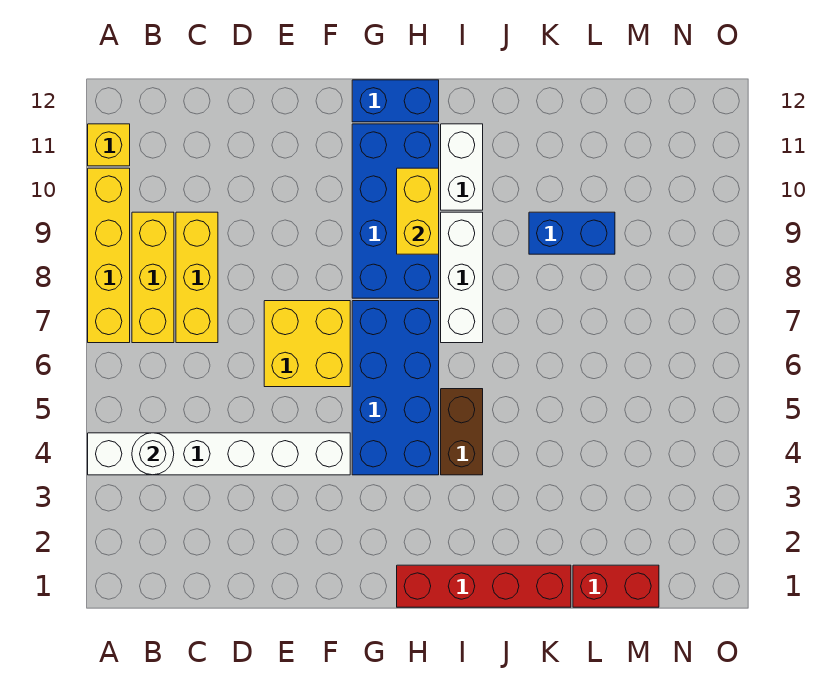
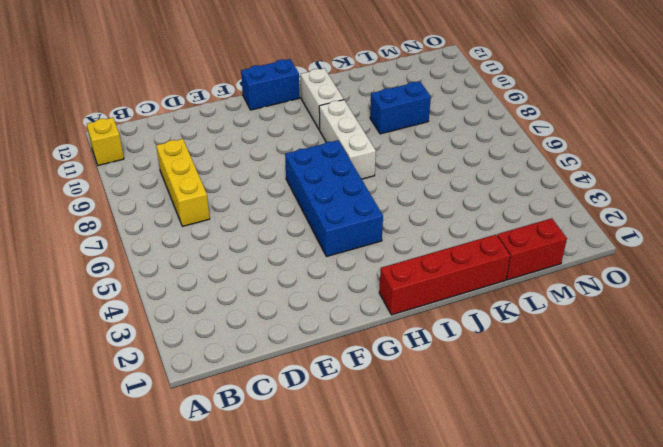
none -> white 1x6 brick [88,433,350,475]
none -> yellow 1x4 brick [88,168,130,343]
none -> yellow 1x3 brick [132,212,174,343]

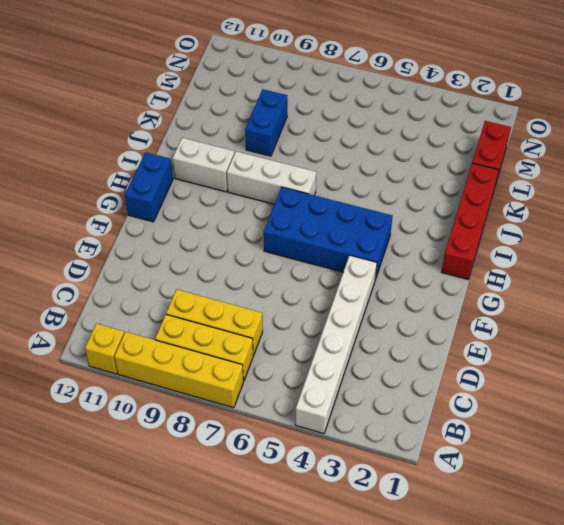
none -> yellow 2x2 brick [264,301,350,387]
none -> blue 2x4 brick [352,124,439,298]
none -> brown 1x2 brick [441,389,483,475]

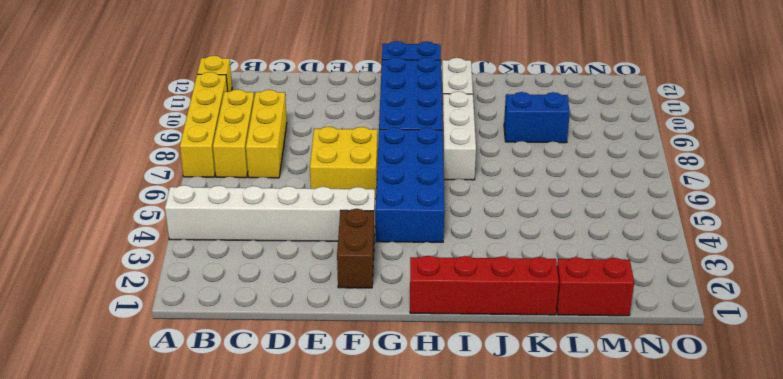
brown 1x2 brick [337,209,374,288] -> brown 1x2 brick moved to [441,389,483,475]
none -> white 1x1 round brick [132,433,174,475]
none -> yellow 1x2 brick [397,168,439,254]

